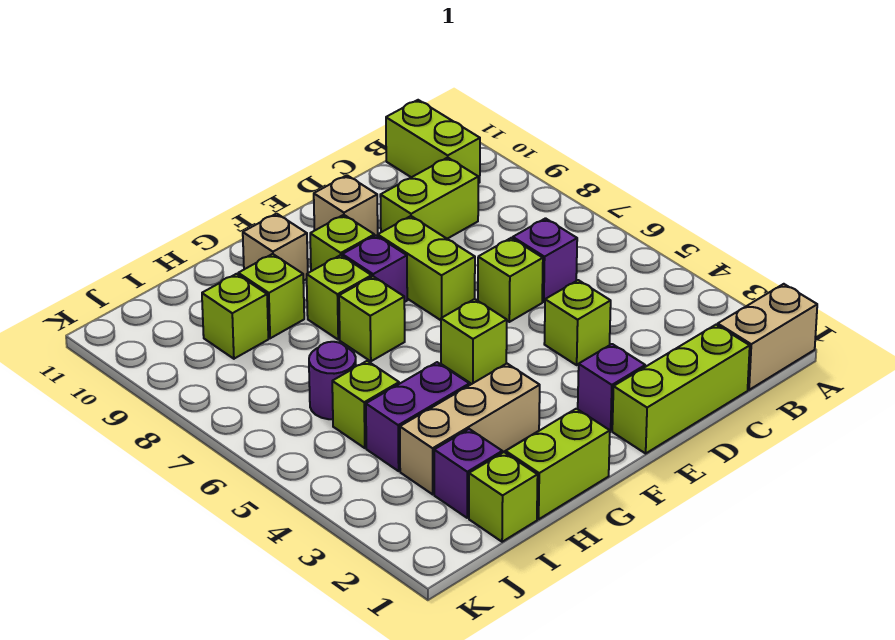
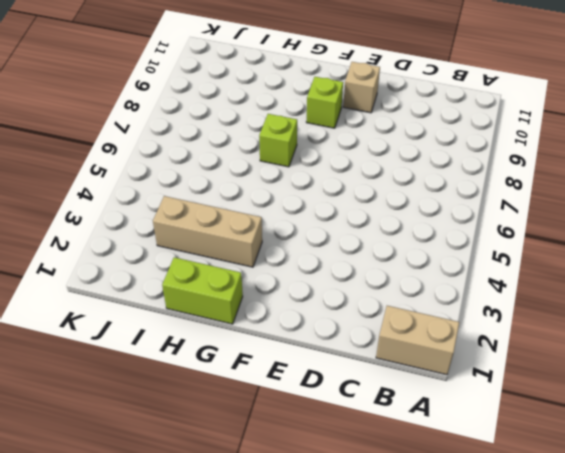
none -> lime 1x2 brick [386,100,480,183]
none -> lime 1x3 brick [612,325,750,453]
none -> purple 1x1 brick [513,218,577,302]

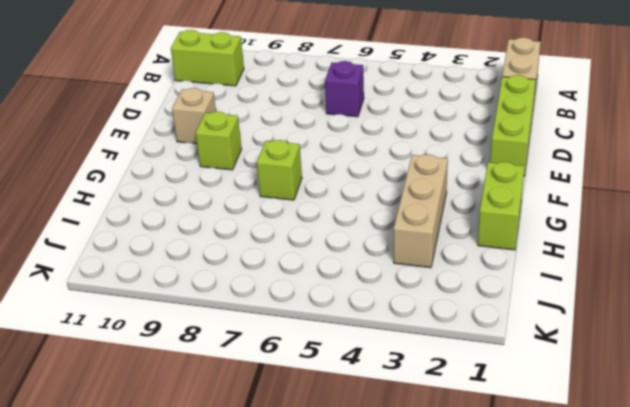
none -> lime 1x2 brick [380,158,478,239]
none -> lime 1x1 brick [544,280,611,365]
none -> lime 1x1 brick [478,238,543,322]

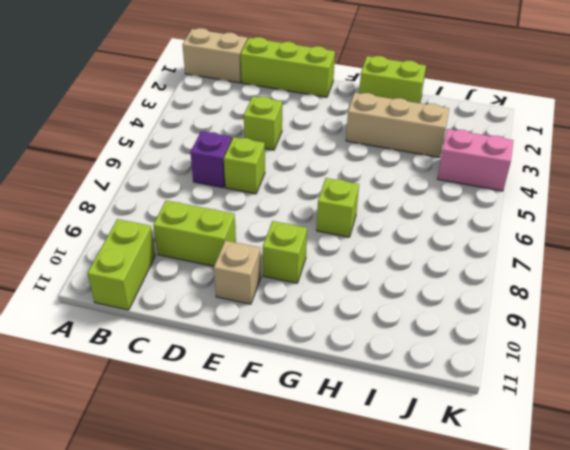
pink 1x2 brick [437,129,513,191] -> none
none -> purple 1x1 brick [578,344,645,431]
none -> lime 1x2 brick [378,216,475,320]
none -> lime 1x1 brick [441,299,507,384]

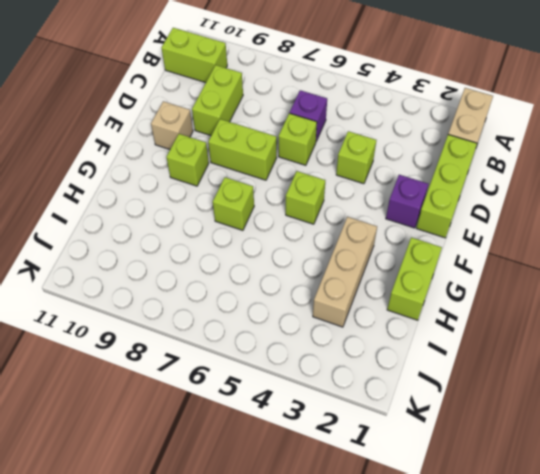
none -> purple 1x1 brick [342,236,407,302]
none -> lime 1x1 brick [307,255,372,340]
none -> tan 1x1 brick [243,214,308,281]

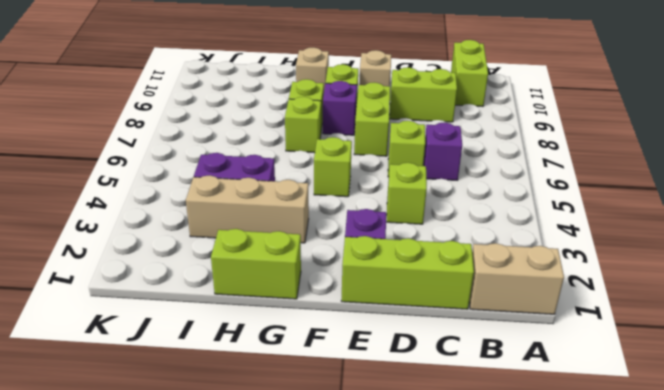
none -> lime 1x1 brick [238,254,304,338]
none -> lime 1x1 brick [469,452,538,542]
none -> purple 1x1 brick [434,429,502,518]

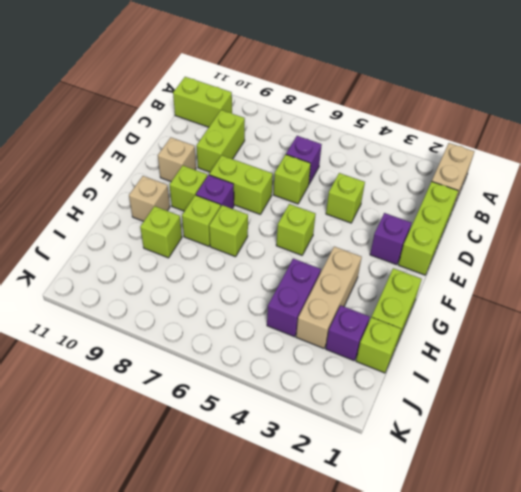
none -> lime 1x1 brick [332,361,399,448]
none -> purple 1x1 round brick [309,342,356,419]
none -> lime 1x1 brick [202,274,268,359]

